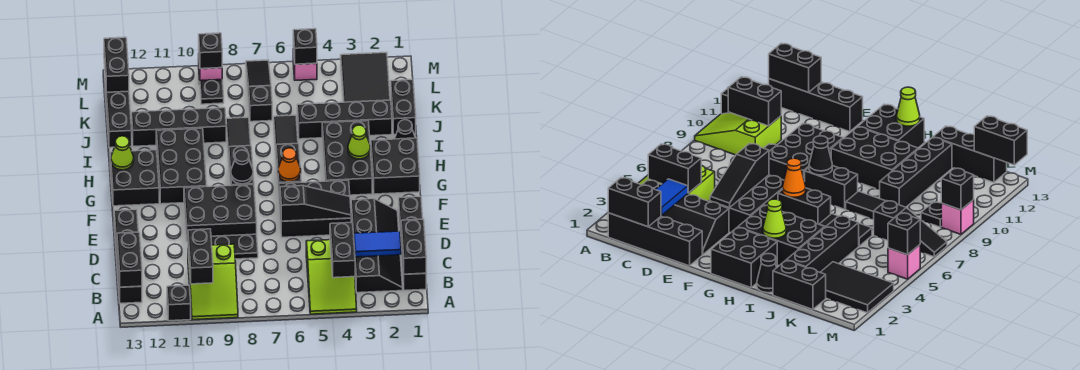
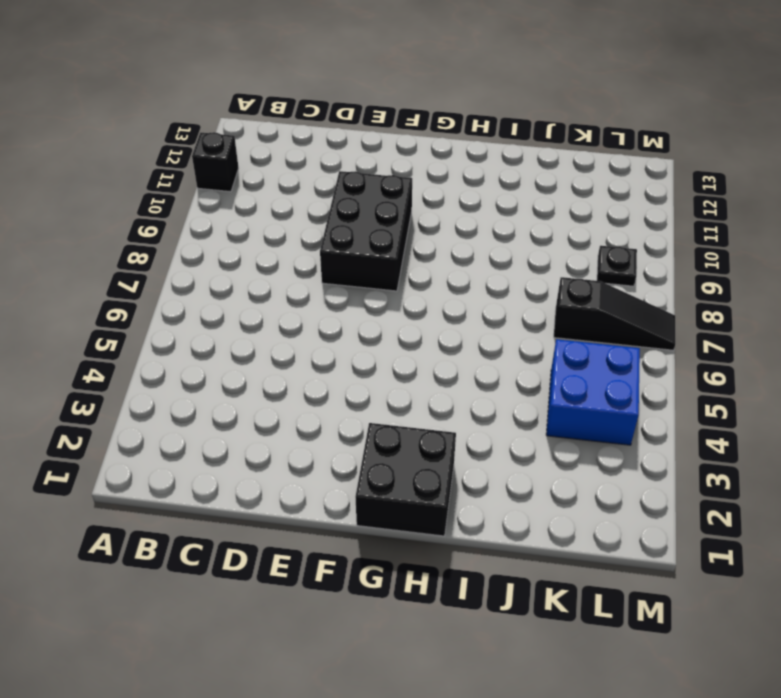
blue 2x2 brick [546,339,640,445] -> none
none -> lime 2x3 slope [306,240,357,314]
none -> lime 2x3 slope [188,244,238,320]
none -> black 1x4 brick [399,197,426,291]
none -> black 2x4 slope [351,199,403,293]

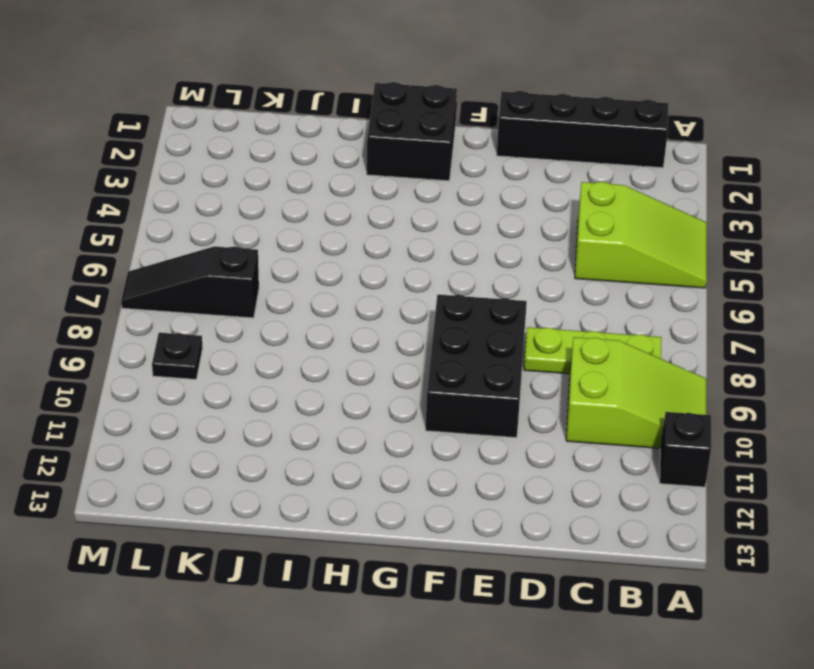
lime 1x3 plate [524,327,662,374] -> black 1x2 plate [211,234,258,259]
none -> black 2x4 slope [351,199,403,293]
none -> black 1x4 brick [114,209,142,303]
none -> black 2x3 brick [279,180,351,237]
none -> black 2x3 brick [322,121,372,195]

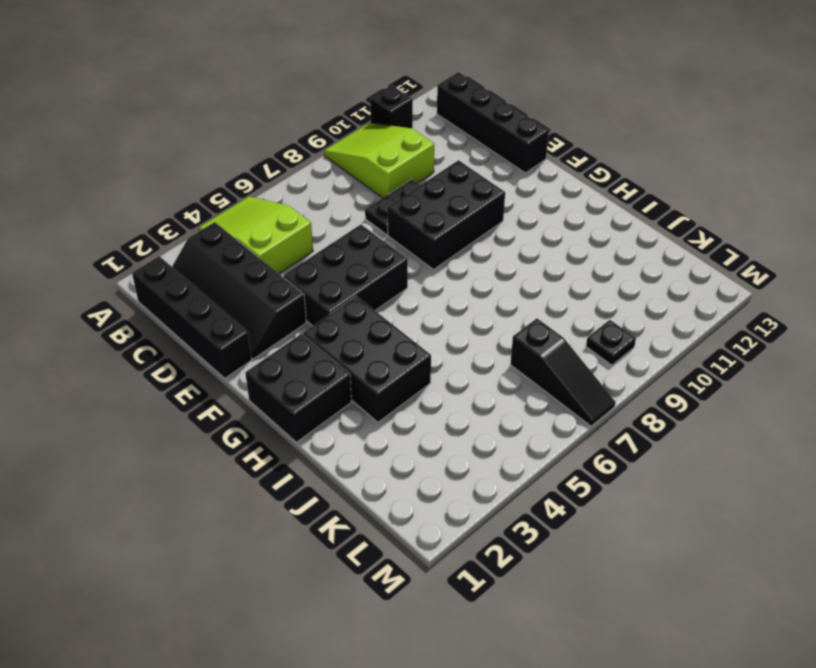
none -> black 1x2 brick [276,143,301,194]
none -> black 1x2 brick [229,146,254,186]
none -> black 2x3 brick [156,128,207,204]
none -> black 2x2 brick [110,150,159,206]

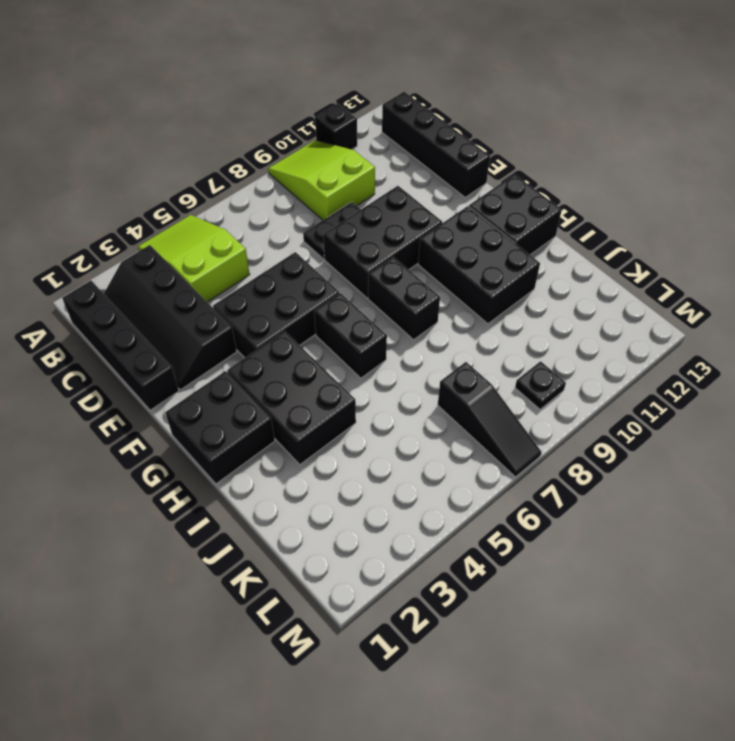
none -> black 1x1 cone [395,120,415,139]
none -> black 1x2 tile [274,115,298,150]
none -> black 1x2 tile [226,117,251,157]
none -> black 1x2 brick [391,80,416,135]

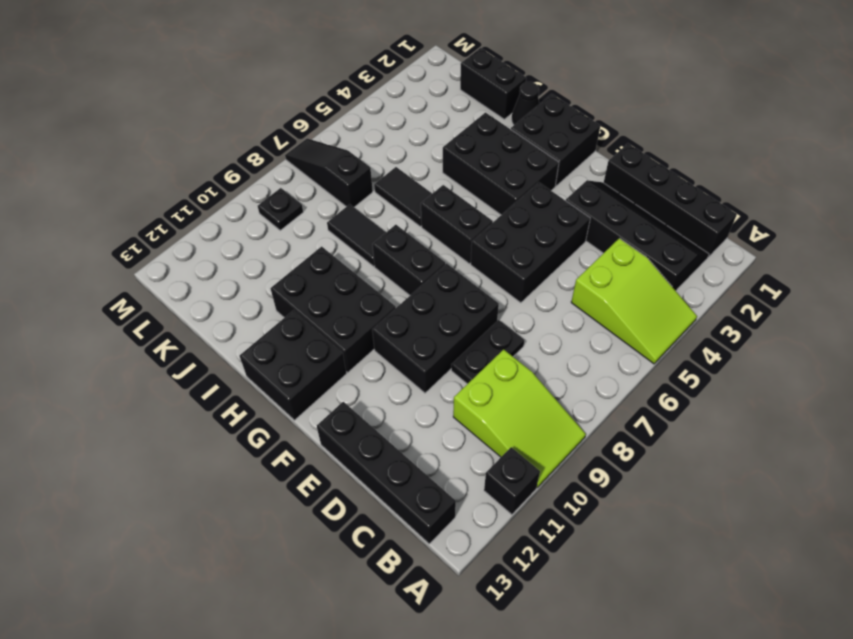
none -> black 1x4 brick [297,100,392,139]
none -> black 1x4 brick [131,108,226,146]
none -> black 1x3 brick [105,79,132,148]
none -> black 2x3 tile [341,53,390,102]

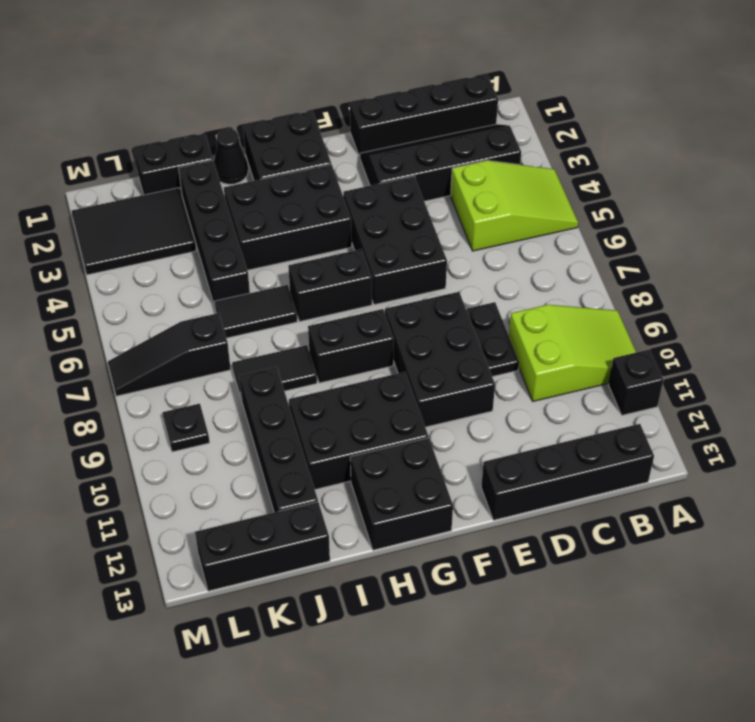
none -> pink 1x1 brick [293,49,317,80]
none -> pink 1x1 brick [199,64,222,81]
none -> black 1x2 brick [401,219,426,274]
none -> black 1x2 brick [330,222,355,278]

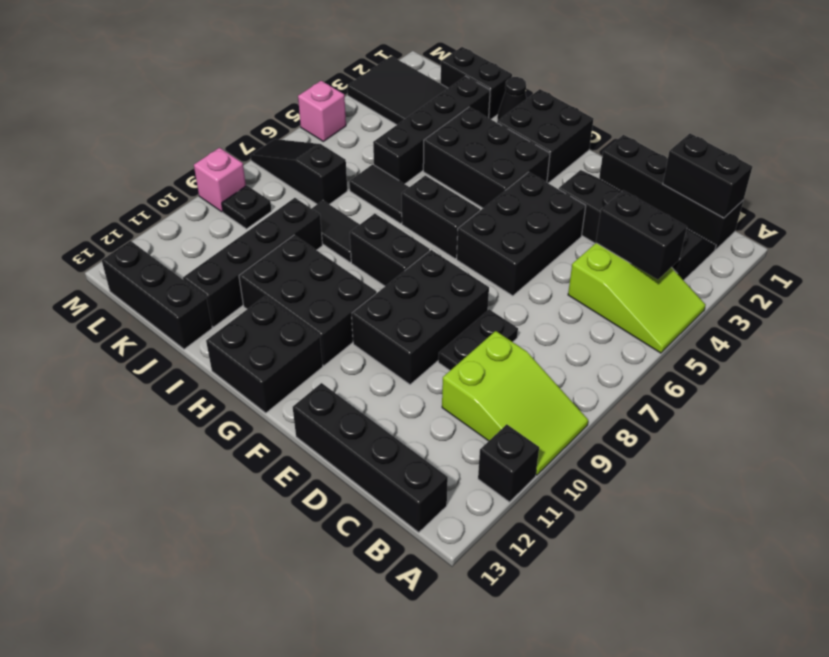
none -> black 1x2 brick [188,229,213,284]
none -> black 1x2 brick [117,232,142,287]
none -> blue 1x2 tile [354,231,401,257]
none -> black 1x3 slope [280,186,351,221]

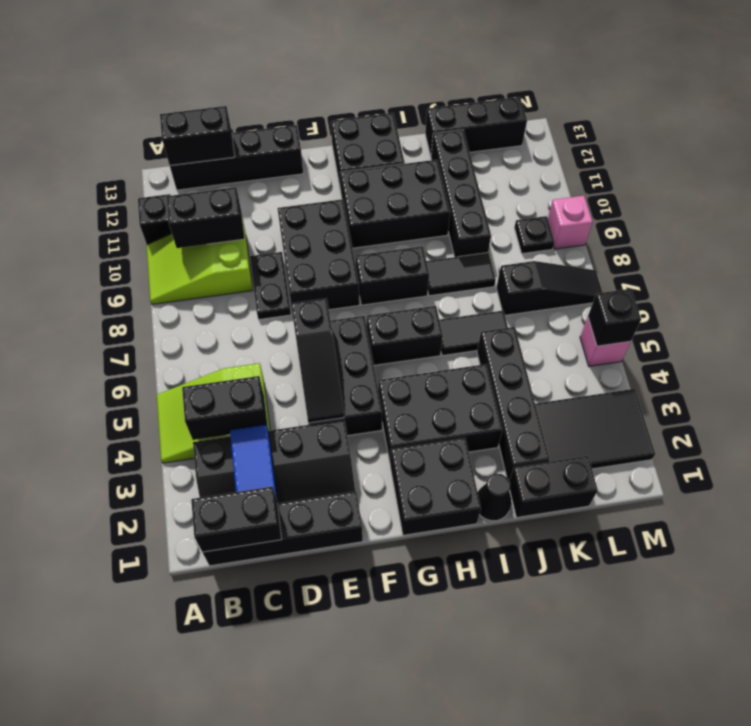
none -> orange 1x1 cone [278,148,301,182]
none -> black 1x1 cone [231,150,253,184]
none -> lime 1x1 cone [348,125,370,159]
none -> lime 1x1 cone [111,136,134,170]

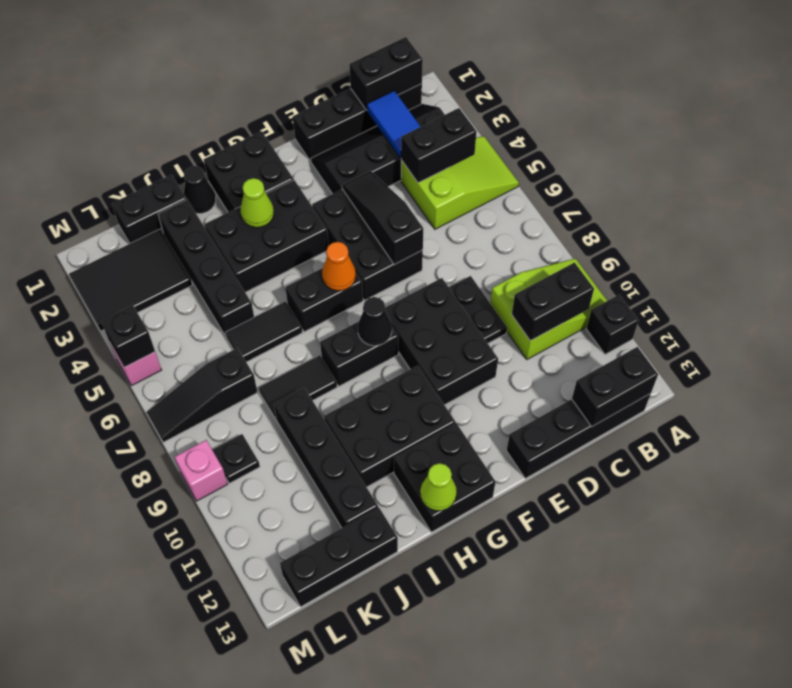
none -> black 1x2 brick [104,37,129,92]
none -> black 1x1 brick [199,33,222,69]

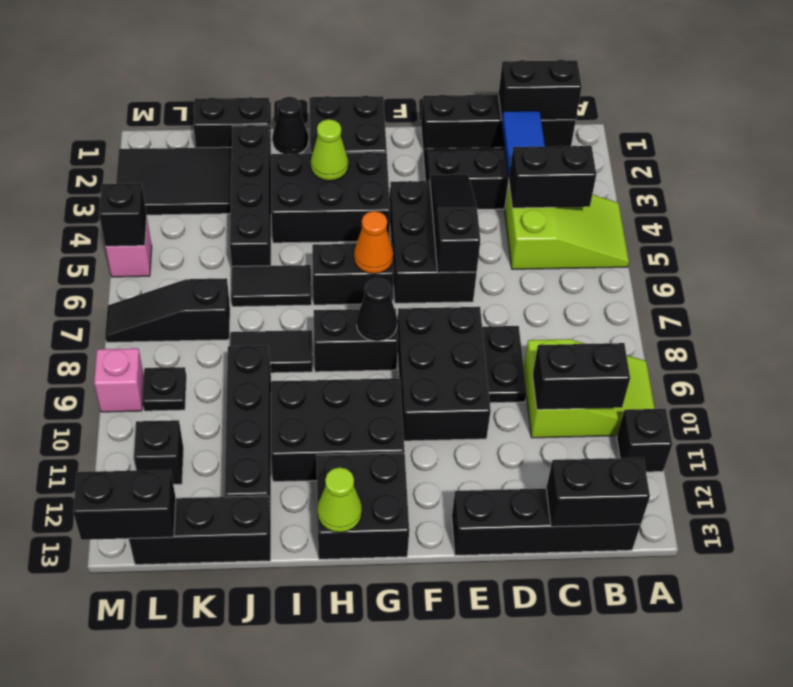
black 1x1 brick [134,420,184,484] -> black 1x1 brick moved to [199,33,222,69]

